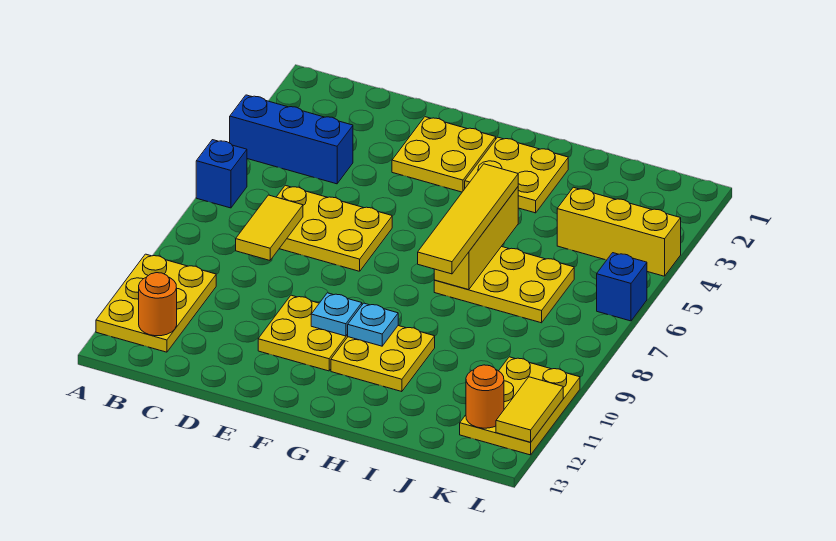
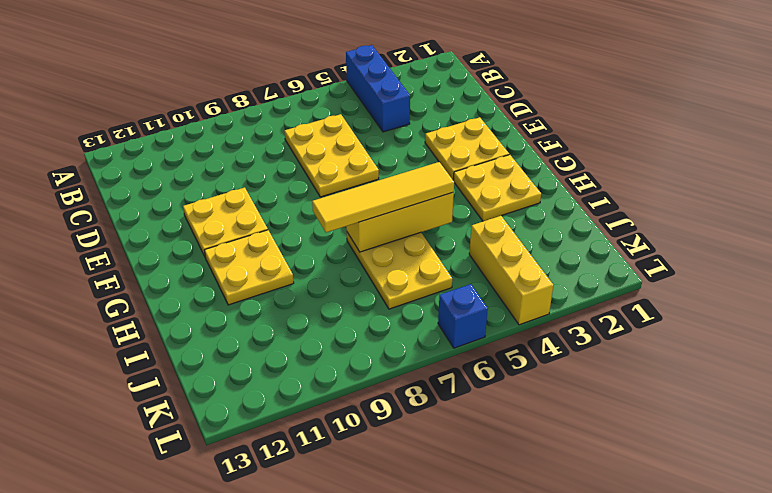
none -> blue 1x1 brick [196,140,247,208]
none -> yellow 2x3 plate [96,254,216,352]
none -> yellow 2x3 plate [460,357,580,455]

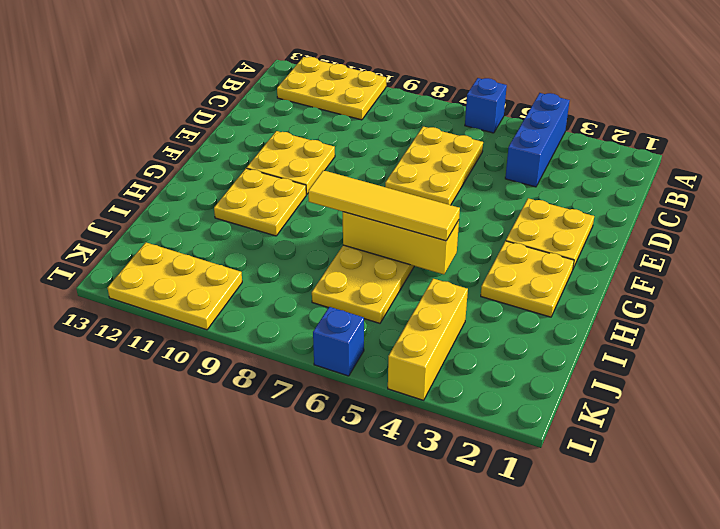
none -> orange 1x1 round brick [139,273,177,336]
none -> yellow 1x2 tile [236,195,303,260]
none -> cyan 1x1 plate [311,293,362,336]

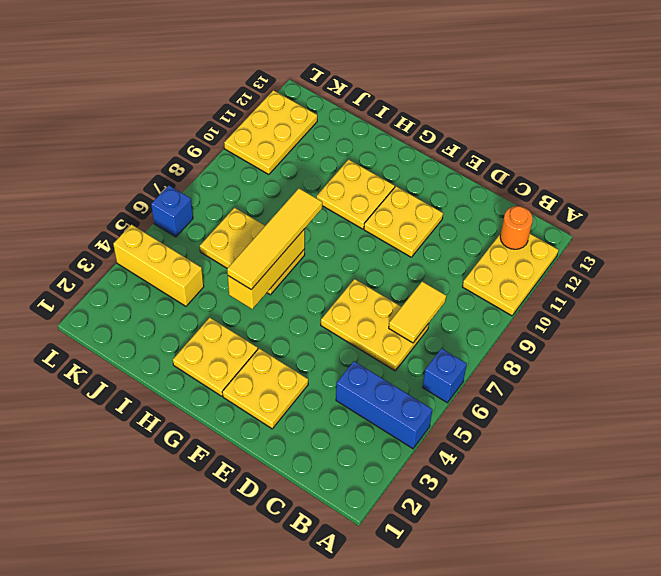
none -> cyan 1x1 plate [311,293,362,336]
none -> cyan 1x1 plate [347,303,398,346]
none -> orange 1x1 round brick [466,365,504,428]

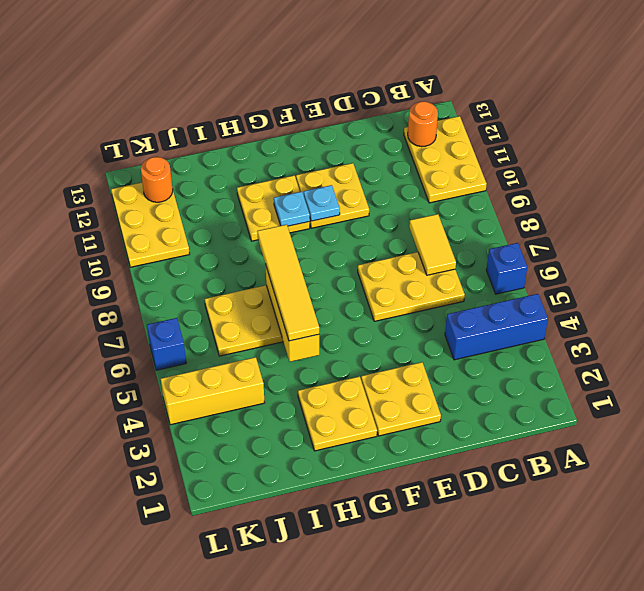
none -> yellow 1x2 tile [496,377,563,442]

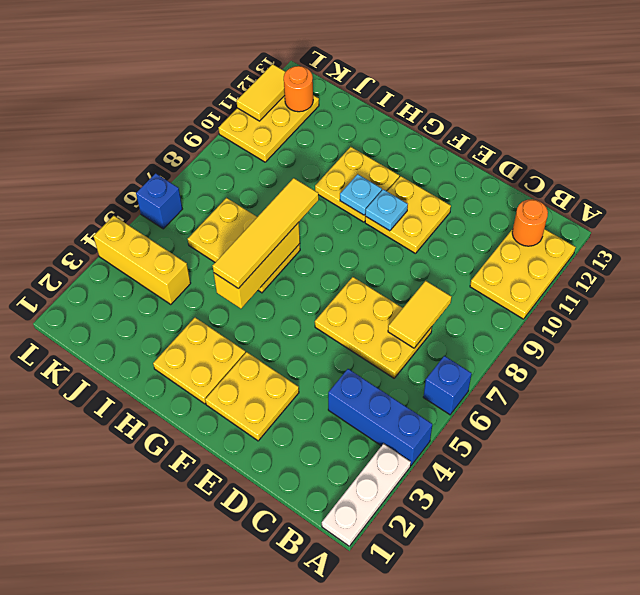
white 1x3 plate [322,444,411,546] -> none

